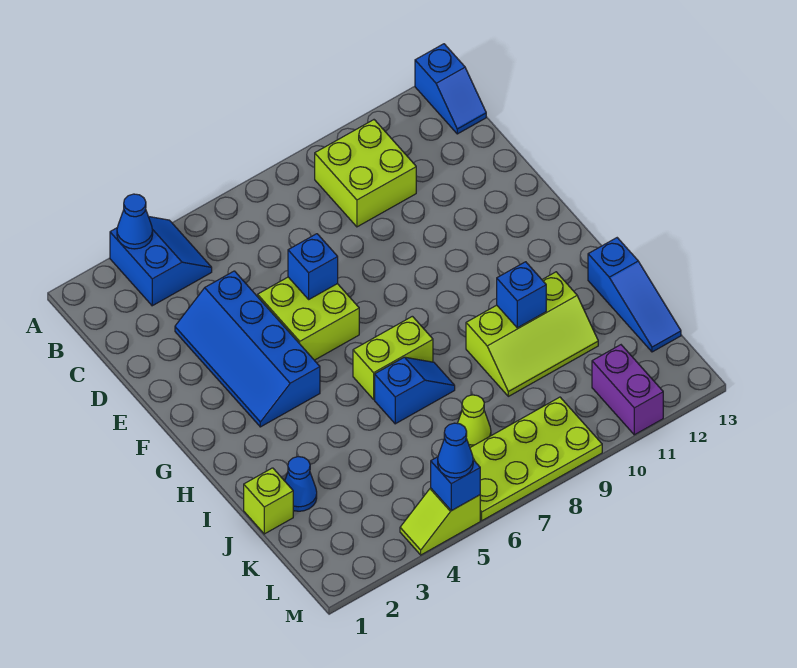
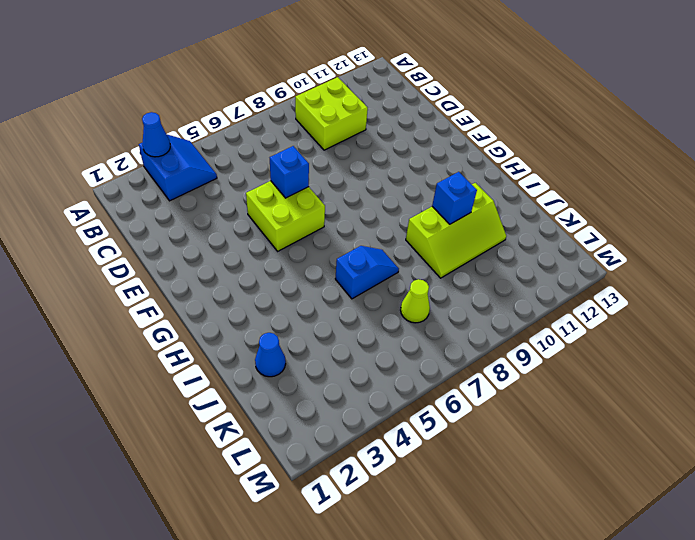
none -> blue 1x2 slope [415,44,486,134]
none -> blue 2x4 slope [175,271,320,427]
none -> lime 1x2 brick [353,316,433,399]

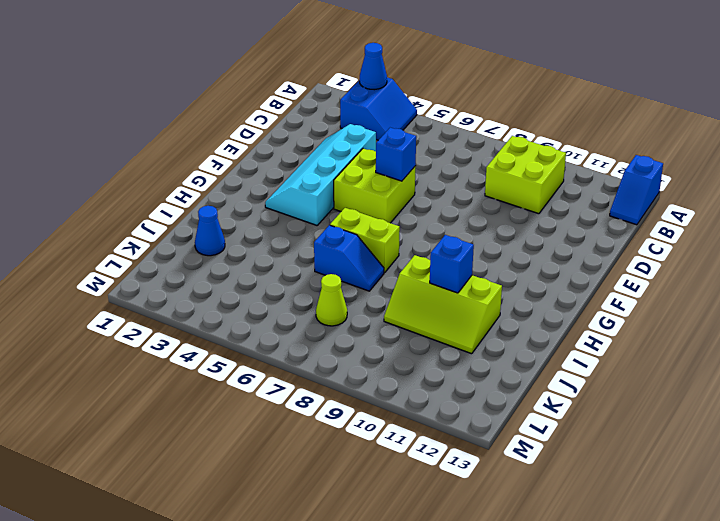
cyan 2x4 slope [265,124,376,225] -> blue 2x4 slope [175,271,320,427]
none -> blue 1x3 slope [588,238,681,352]
none -> lime 1x1 brick [244,468,293,534]
none -> lime 2x4 plate [470,397,602,521]

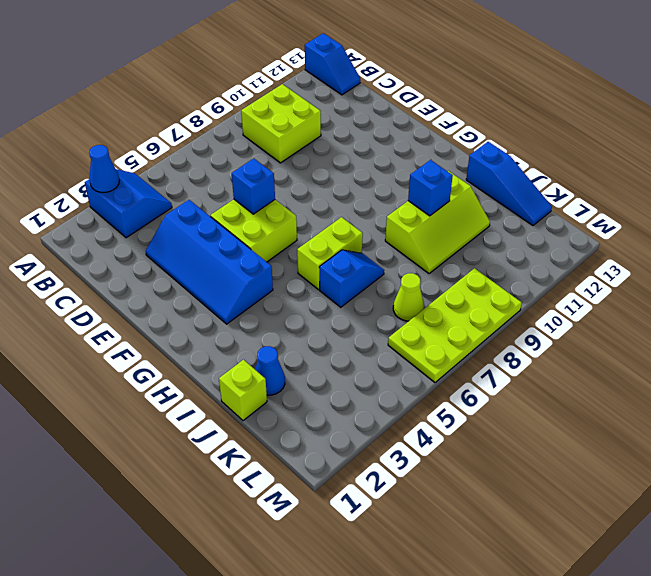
none -> purple 1x2 brick [592,345,663,435]
none -> lime 1x2 slope [400,488,480,555]
none -> blue 1x1 brick [431,457,480,511]

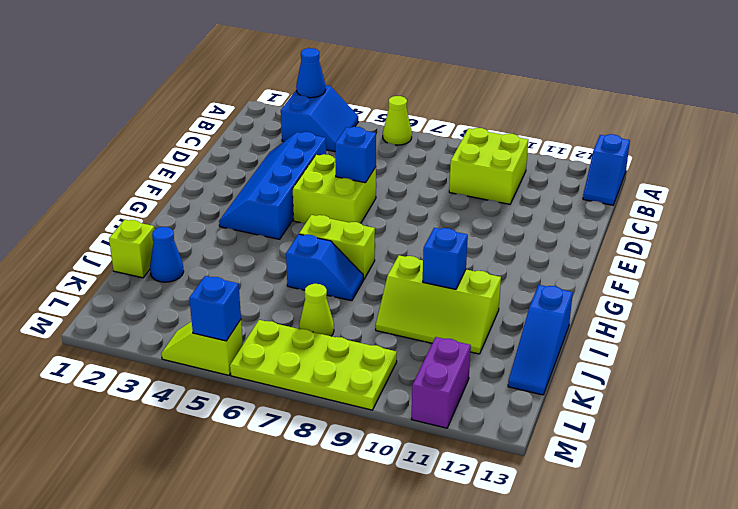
lime 1x1 cone [383,96,412,145] -> none
none -> blue 1x1 cone [438,423,473,478]

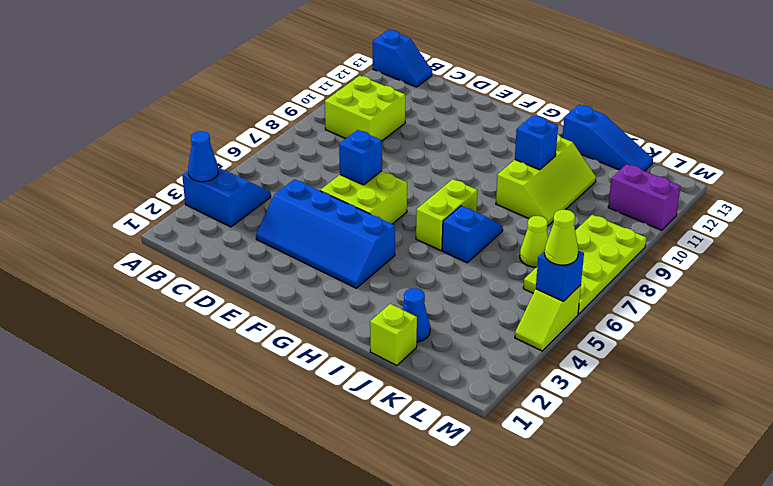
lime 1x1 cone [545,210,578,265] -> blue 1x1 cone [438,423,473,478]

